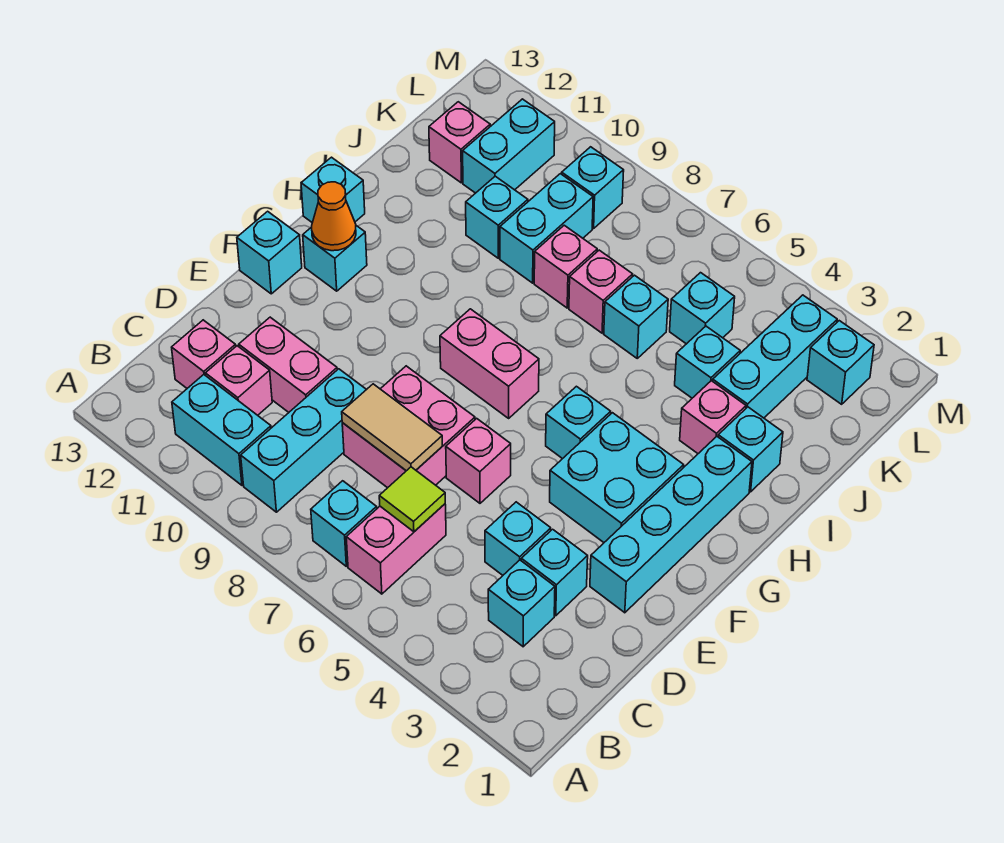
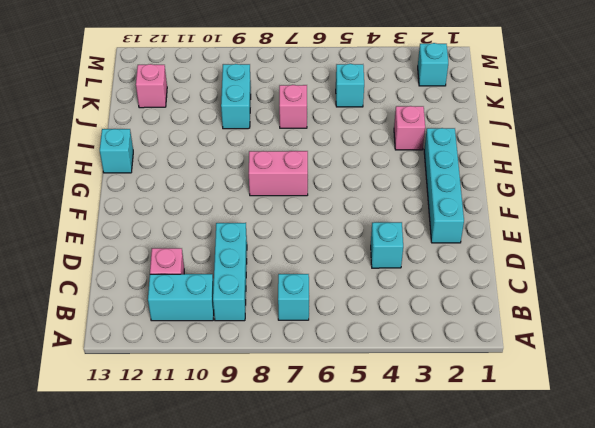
none -> pink 1x2 brick [346,504,446,594]
none -> cyan 1x1 brick [488,560,555,647]
none -> pink 1x1 brick [172,320,236,388]
none -> cyan 1x1 brick [521,529,588,616]

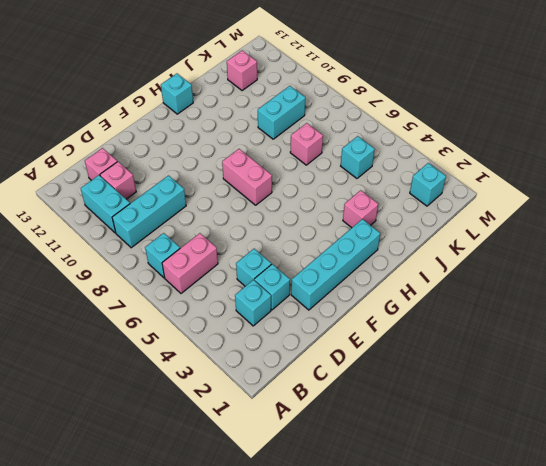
none -> pink 2x2 brick [342,366,475,488]
none -> pink 1x2 brick [239,317,337,412]
none -> pink 1x1 brick [446,418,511,503]
none -> cyan 2x2 brick [550,413,684,542]

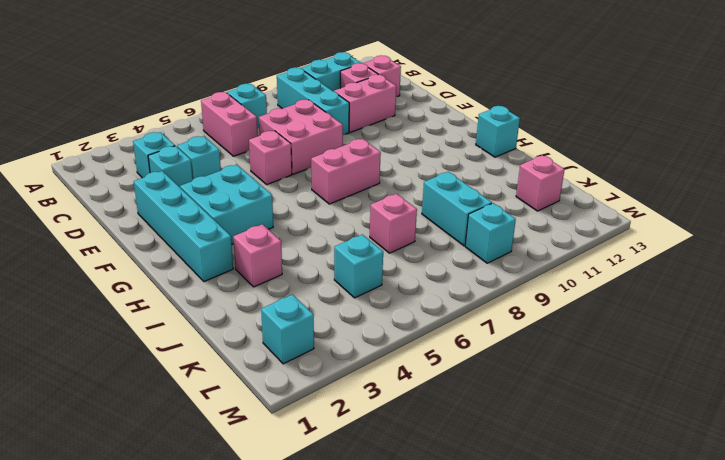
none -> cyan 1x1 brick [237,211,302,294]
none -> cyan 1x1 brick [546,386,611,459]
none -> cyan 1x1 brick [303,226,367,291]
none -> cyan 1x1 brick [718,407,783,492]

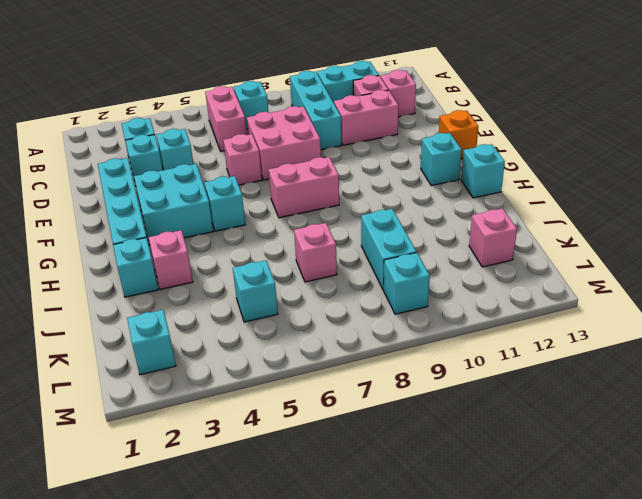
orange 1x1 brick [439,110,479,159] -> cyan 1x1 brick [237,211,302,294]
none -> cyan 1x3 brick [713,295,837,418]
none -> cyan 1x1 brick [675,326,740,398]
none -> cyan 1x1 brick [604,275,668,358]
none -> pink 1x1 brick [534,225,597,308]

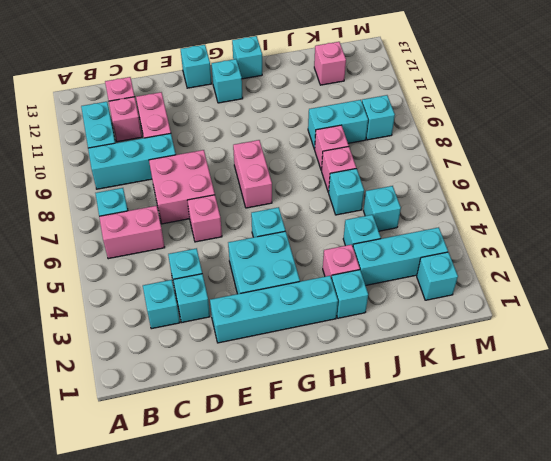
none -> cyan 1x1 brick [466,176,528,258]
none -> cyan 1x2 brick [463,99,555,193]
none -> lime 1x1 tile [379,467,445,532]
none -> tan 1x2 tile [342,384,442,471]

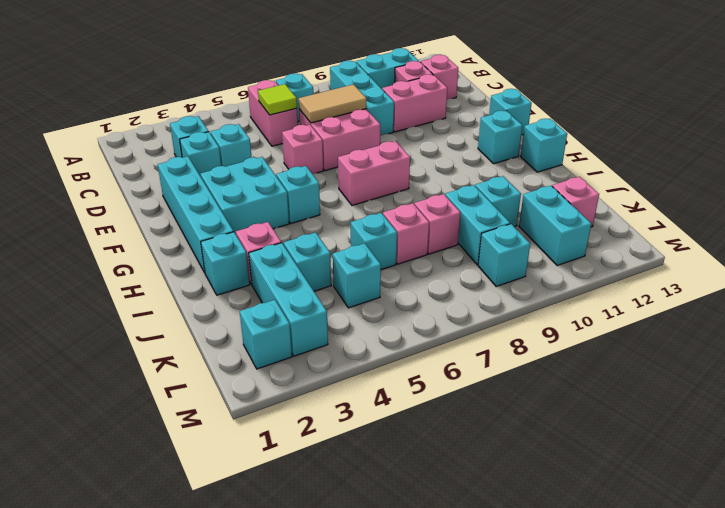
none -> orange 1x1 cone [312,182,356,251]

